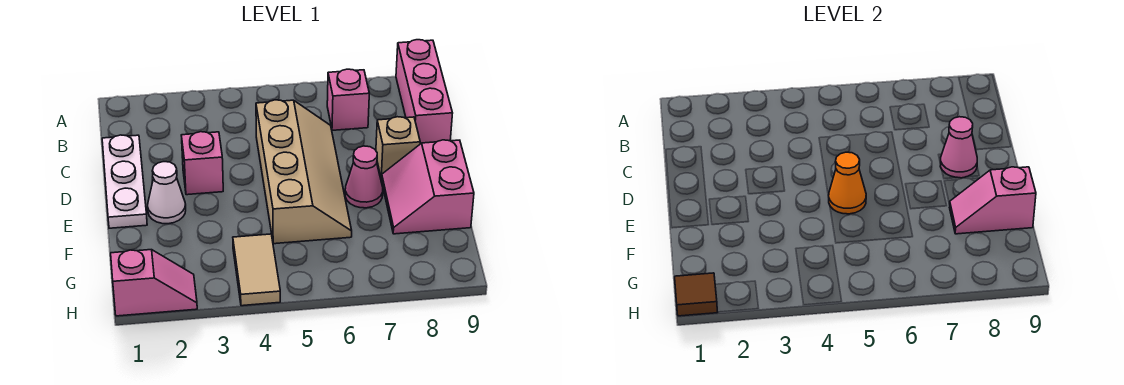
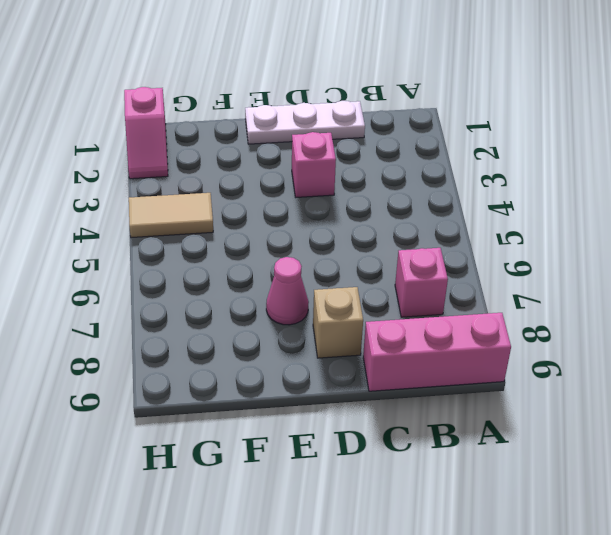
none -> tan 2x4 slope [256,100,352,244]
none -> white 1x1 cone [148,162,186,224]
none -> pink 2x2 slope [382,140,474,234]

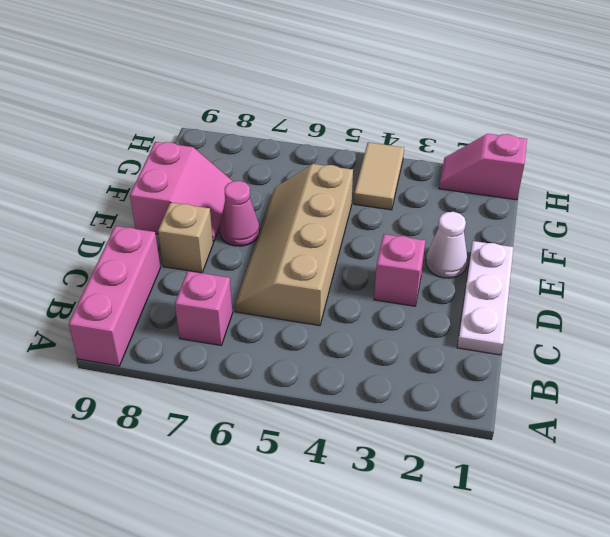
none -> pink 1x1 cone [940,117,977,178]
none -> orange 1x1 cone [829,152,866,214]
none -> pink 1x2 slope [950,167,1036,234]

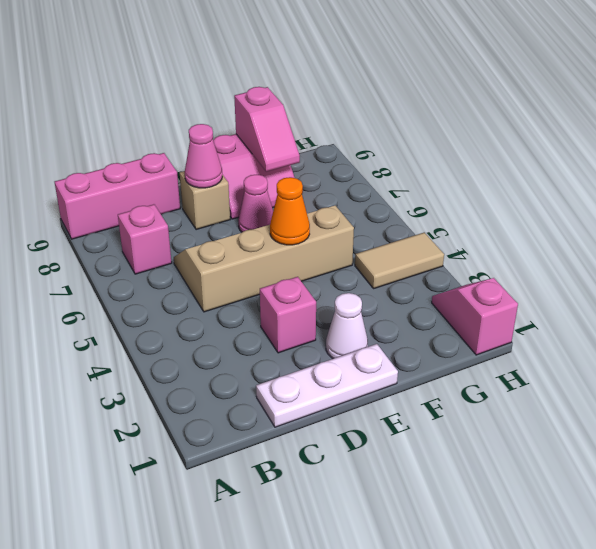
none -> brown 1x1 tile [675,273,718,316]

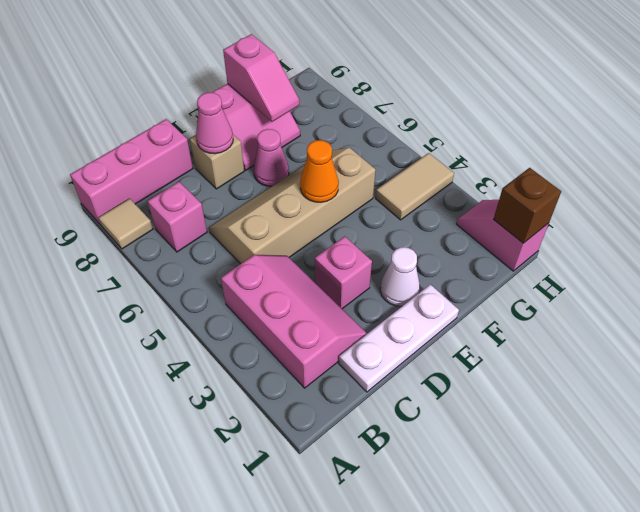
tan 1x1 tile [98,199,153,249] -> none
pink 2x3 slope [221,255,367,388] -> none
brown 1x1 brick [493,168,561,243] -> brown 1x1 tile [675,273,718,316]

